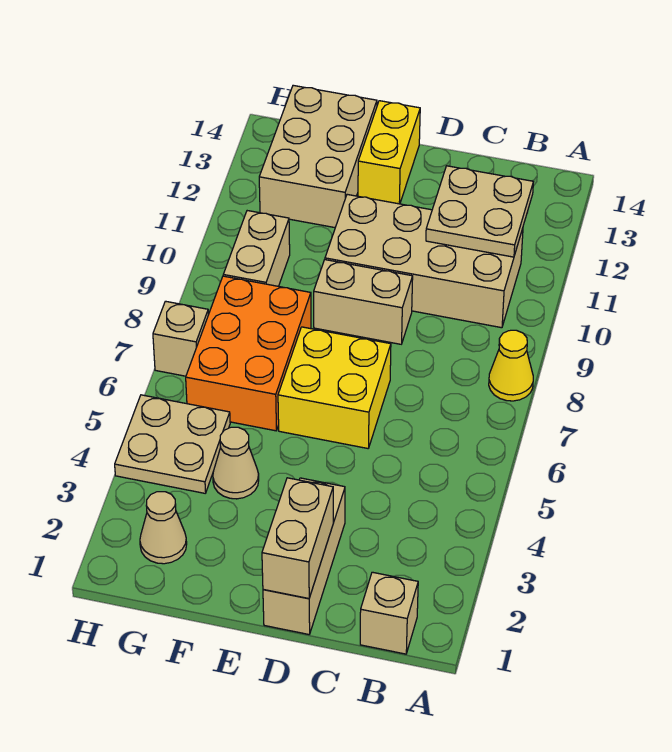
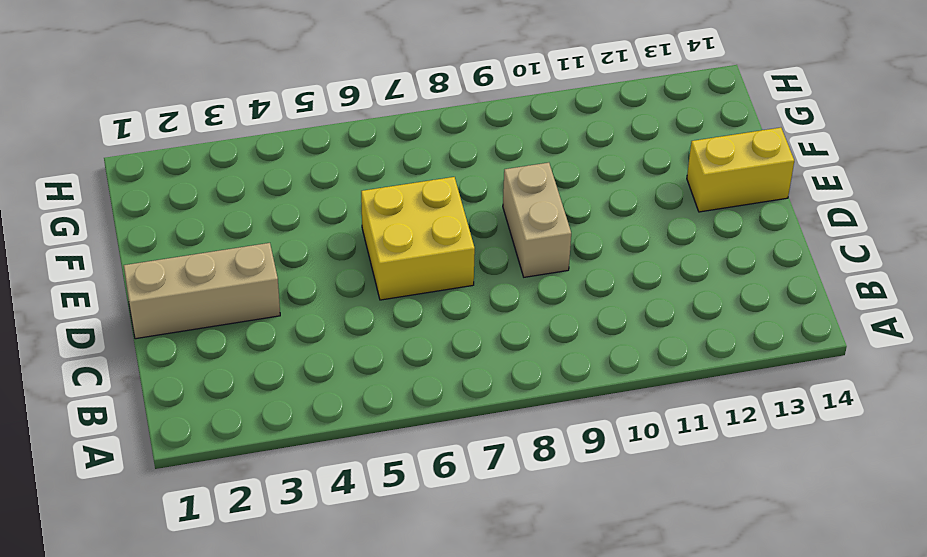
none -> yellow 1x1 cone [489,330,533,401]
none -> tan 1x1 brick [360,572,418,654]
none -> tan 2x4 brick [325,194,523,328]

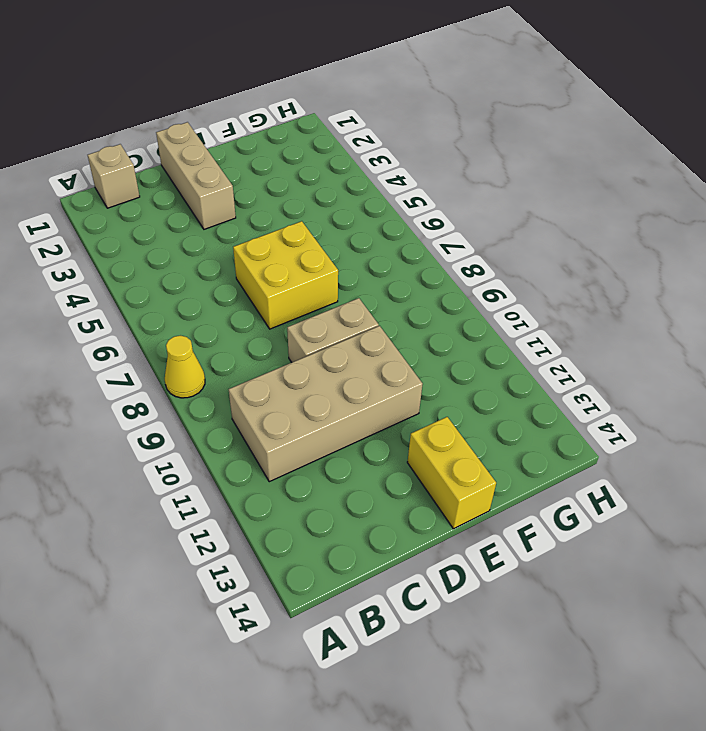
none -> tan 1x1 cone [213,427,259,499]
none -> orange 2x3 brick [186,276,311,431]
none -> tan 2x3 brick [259,85,377,228]

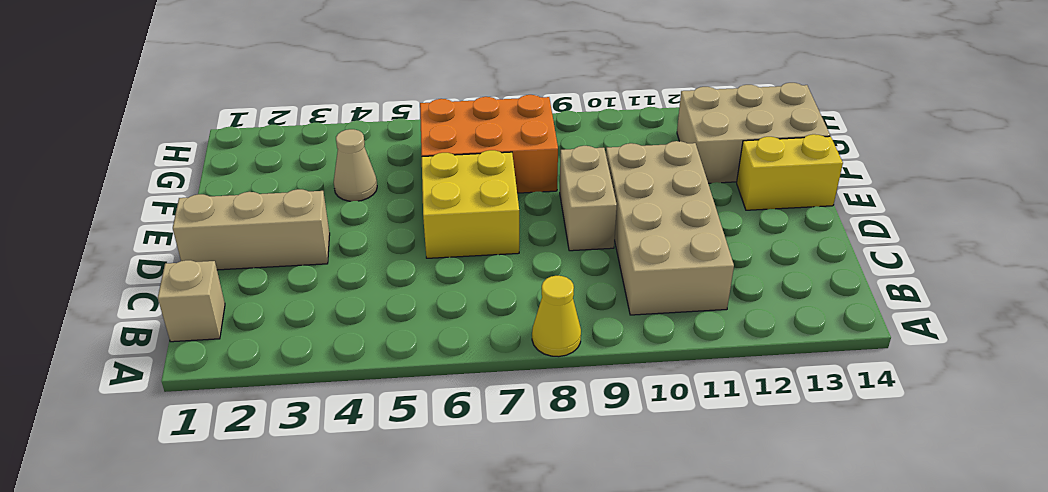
none -> tan 1x1 cone [140,492,187,564]
none -> tan 2x2 plate [115,395,230,493]
none -> tan 1x2 brick [223,211,290,286]

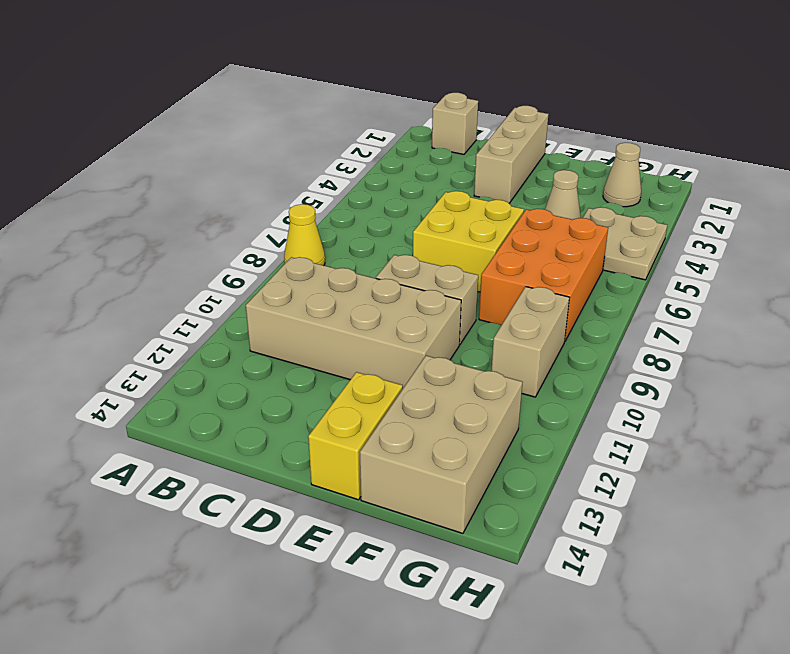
none -> tan 1x1 brick [153,301,208,376]
none -> tan 2x2 plate [426,166,533,257]
none -> tan 1x2 brick [262,478,333,599]

